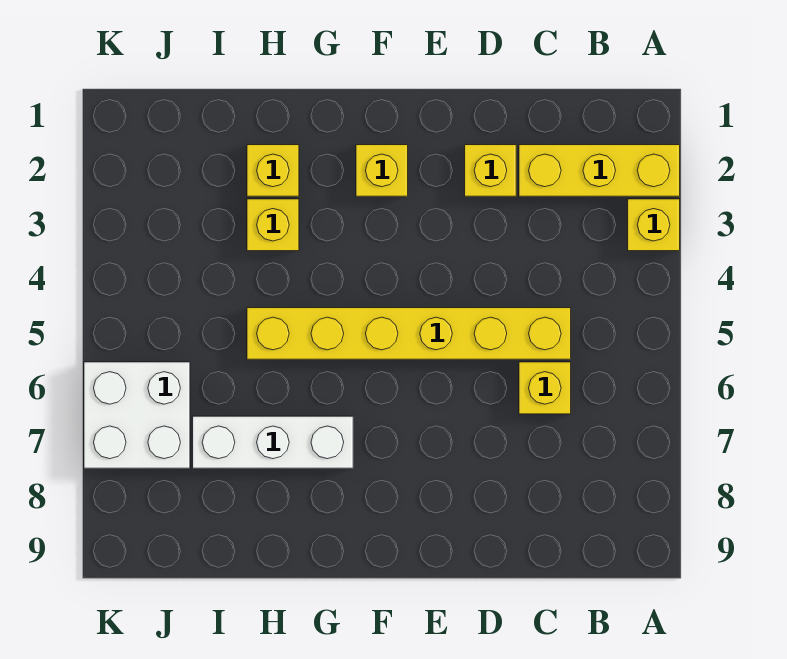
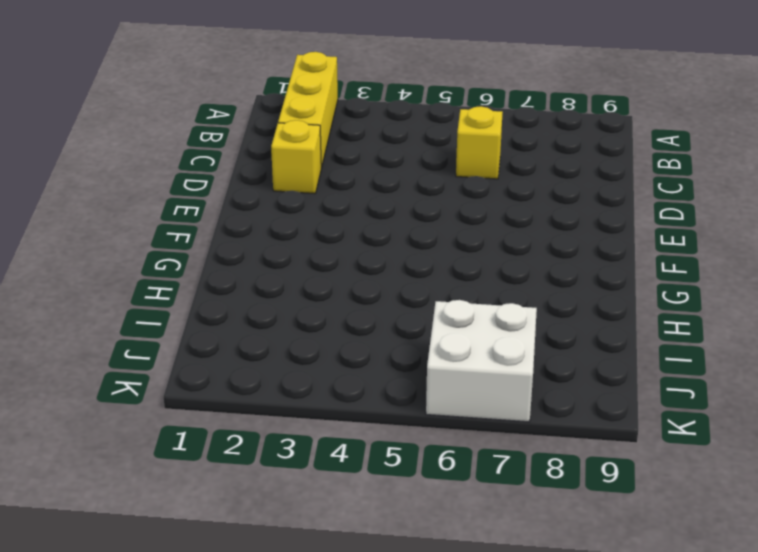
none -> yellow 1x1 brick [628,199,680,251]
none -> yellow 1x6 brick [247,308,571,359]

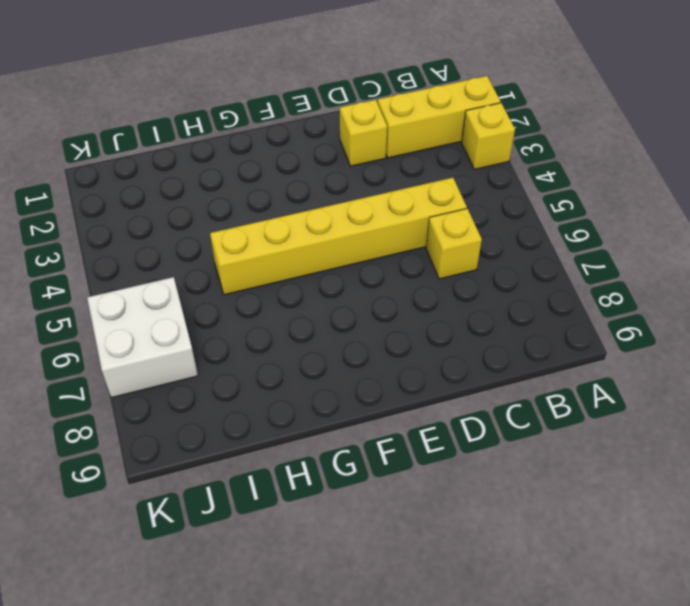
none -> yellow 1x1 brick [356,145,408,196]
none -> white 1x3 brick [193,416,353,468]

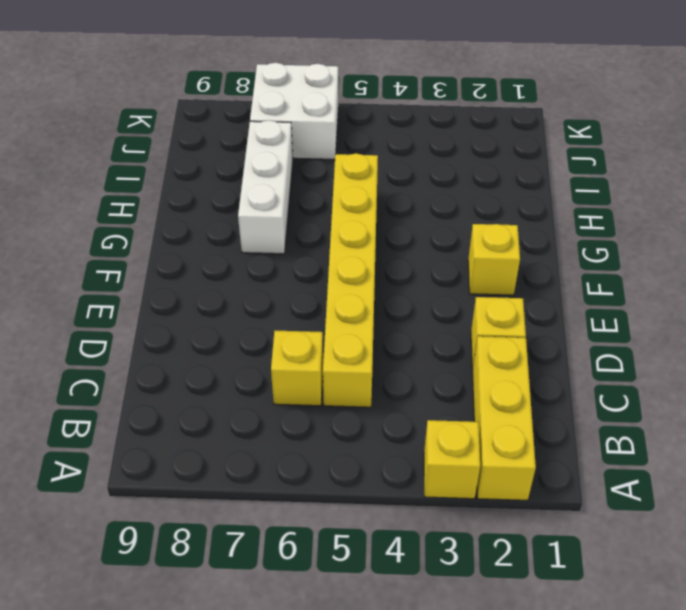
none -> yellow 1x1 brick [247,145,299,196]
none -> yellow 1x1 brick [247,199,299,251]

